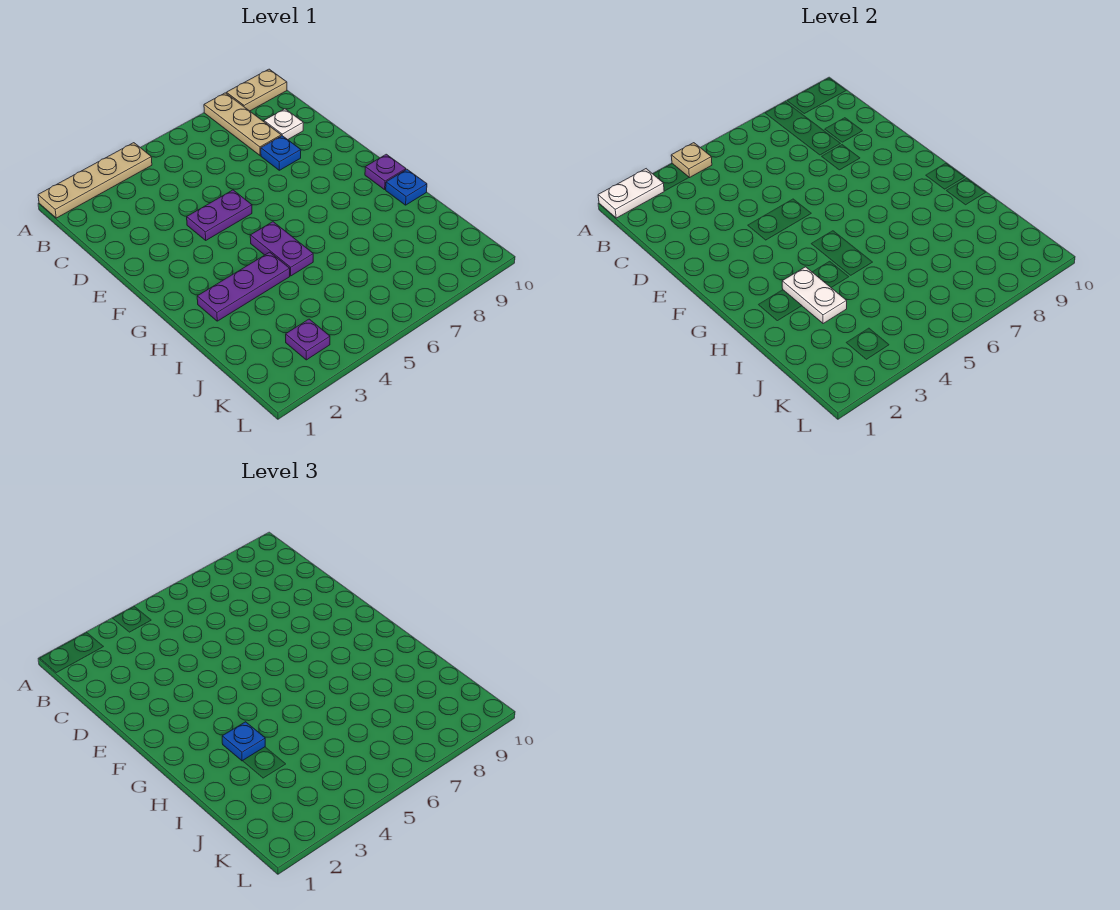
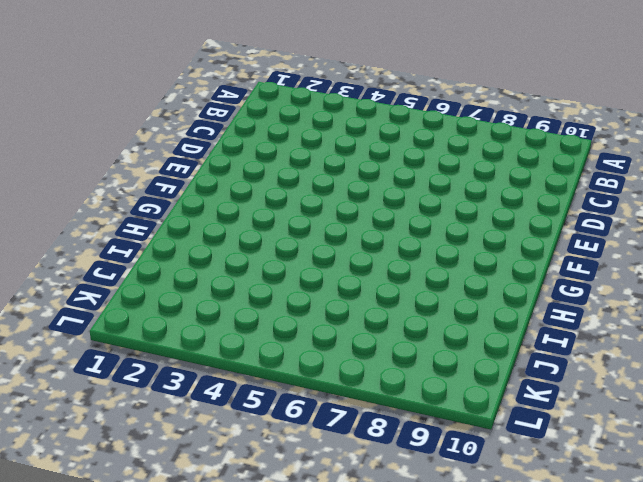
none -> tan 1x4 plate [38,143,152,218]
none -> tan 1x3 plate [204,93,281,155]
none -> tan 1x2 plate [226,69,287,111]

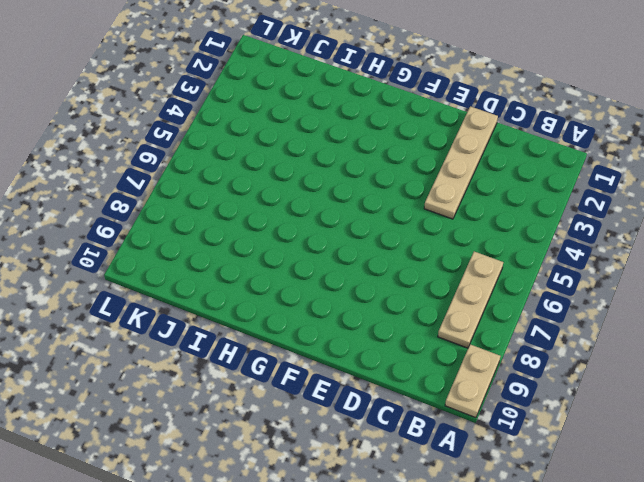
tan 1x3 plate [438,251,503,348] -> tan 1x3 plate turned to [204,93,281,155]
tan 1x4 plate [424,106,498,219] -> tan 1x4 plate moved to [38,143,152,218]
none -> white 1x1 plate [264,109,303,140]
none -> blue 1x1 plate [261,136,301,170]
none -> purple 1x2 plate [187,190,252,240]

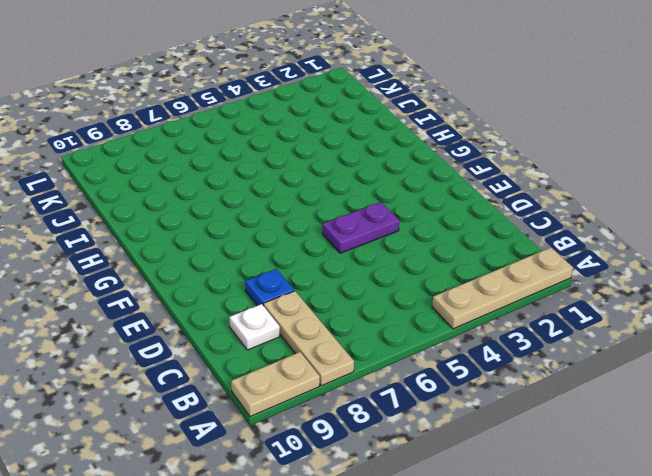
none -> purple 1x2 plate [250,222,313,276]
none -> purple 1x1 plate [365,154,406,190]
none -> purple 1x3 plate [197,252,290,321]

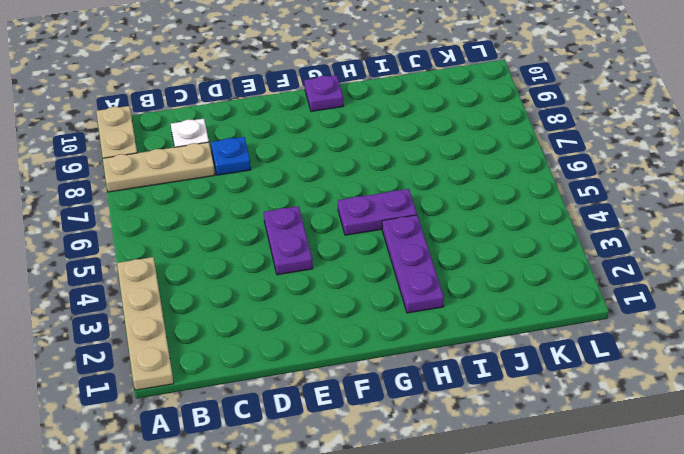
none -> blue 1x1 plate [386,170,427,205]
none -> purple 1x1 plate [286,319,330,360]
none -> white 1x2 plate [598,169,664,218]

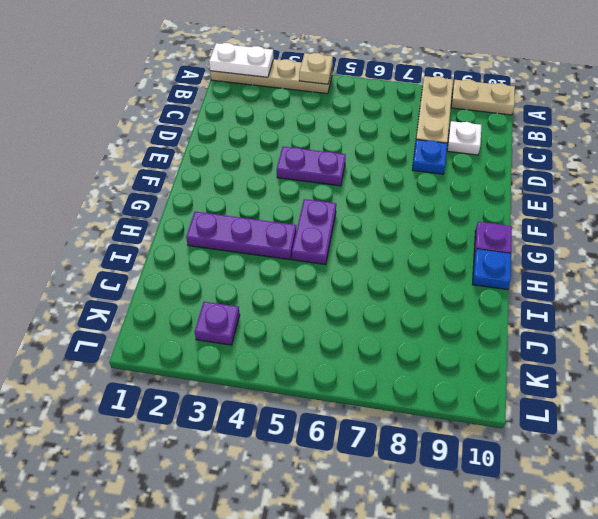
none -> white 1x2 plate [782,267,847,324]
none -> blue 1x1 plate [222,722,265,761]

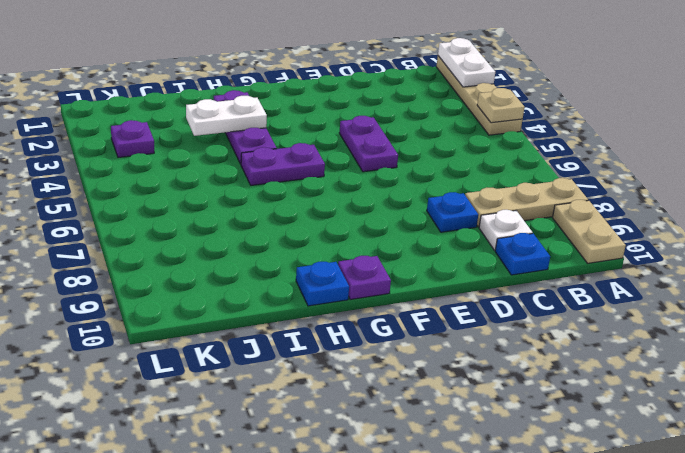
blue 1x1 plate [495,233,550,275] -> blue 1x1 plate moved to [222,722,265,761]

